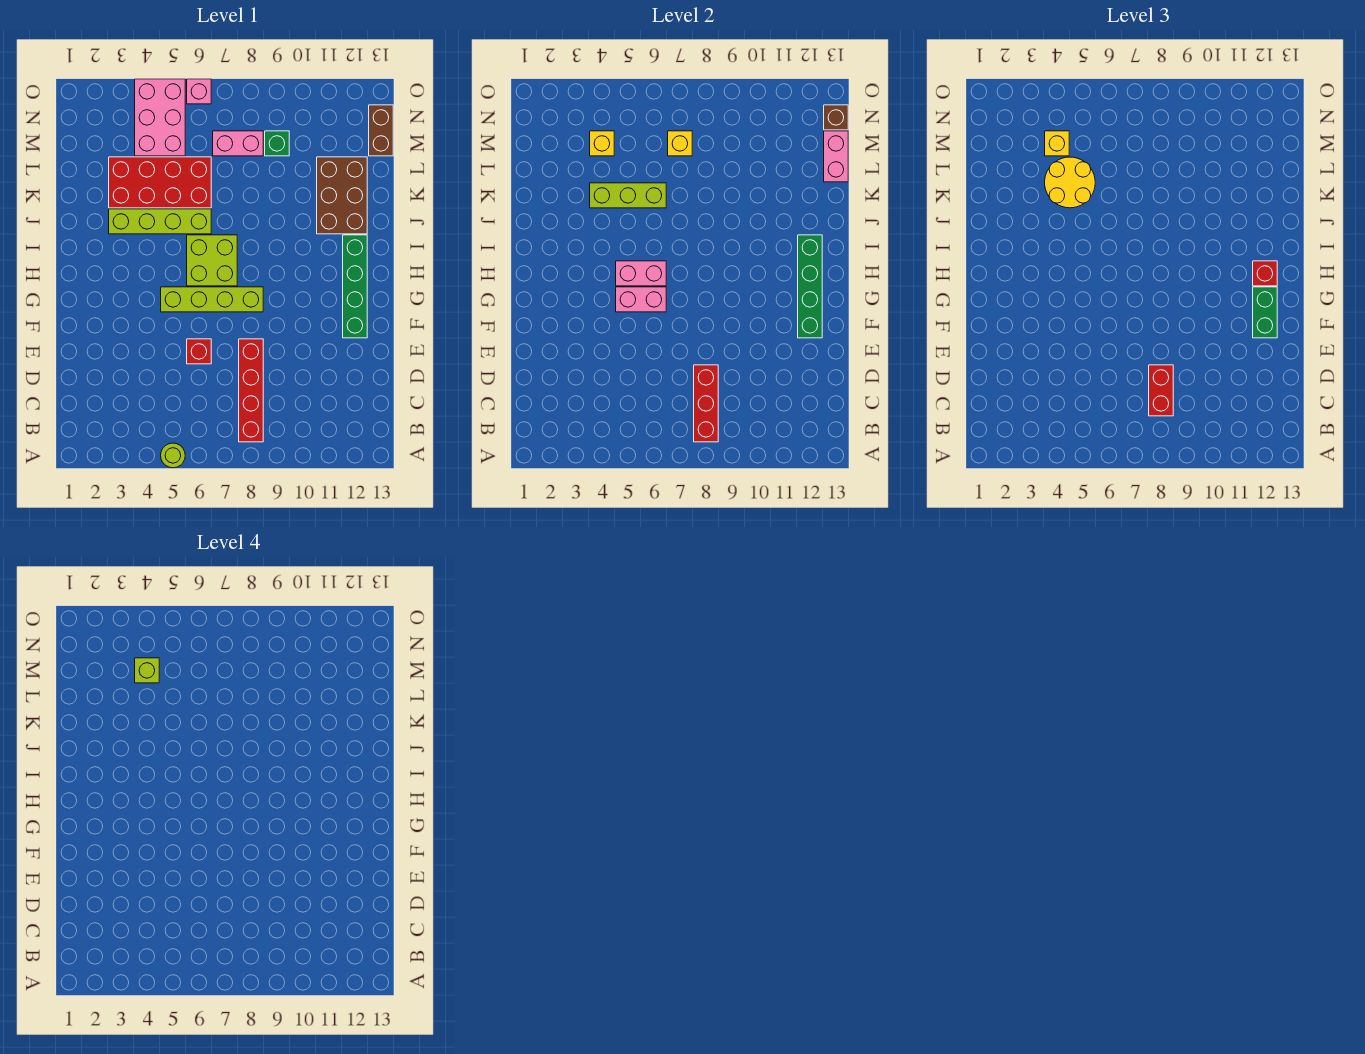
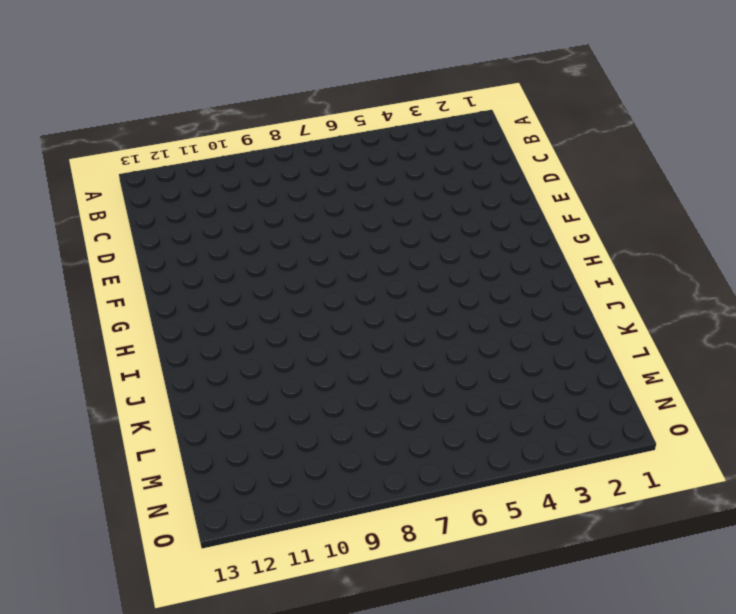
none -> lime 1x1 round brick [161,443,185,468]
none -> red 1x4 brick [239,339,263,442]
none -> red 1x1 brick [187,339,211,364]

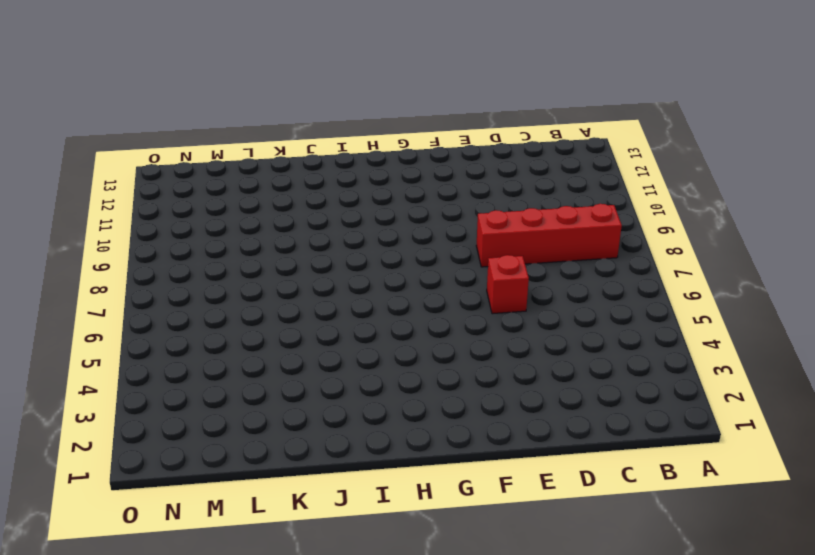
none -> lime 1x1 round brick [161,443,185,468]
none -> green 1x4 brick [343,235,367,338]
none -> lime 1x4 brick [161,287,263,312]

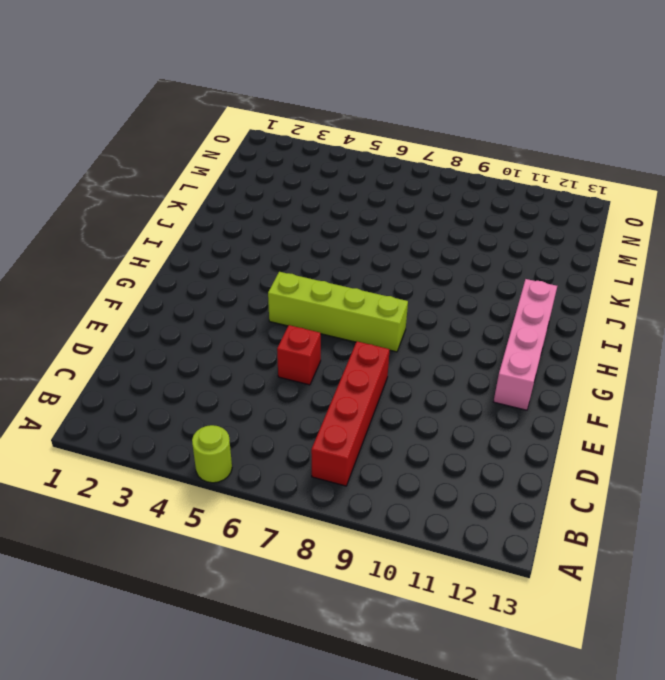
pink 1x4 brick [493,279,557,410] -> green 1x4 brick [343,235,367,338]
none -> lime 2x2 brick [187,235,237,286]
none -> lime 1x4 brick [109,209,211,234]
none -> brown 2x3 brick [317,157,367,234]

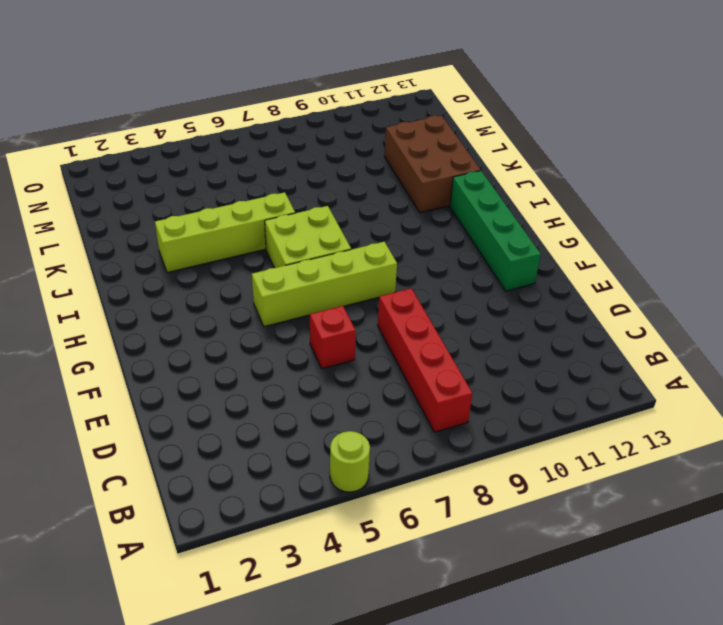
none -> red 2x4 brick [109,157,211,208]
none -> pink 2x3 brick [135,79,185,156]
none -> pink 1x2 brick [213,131,263,156]

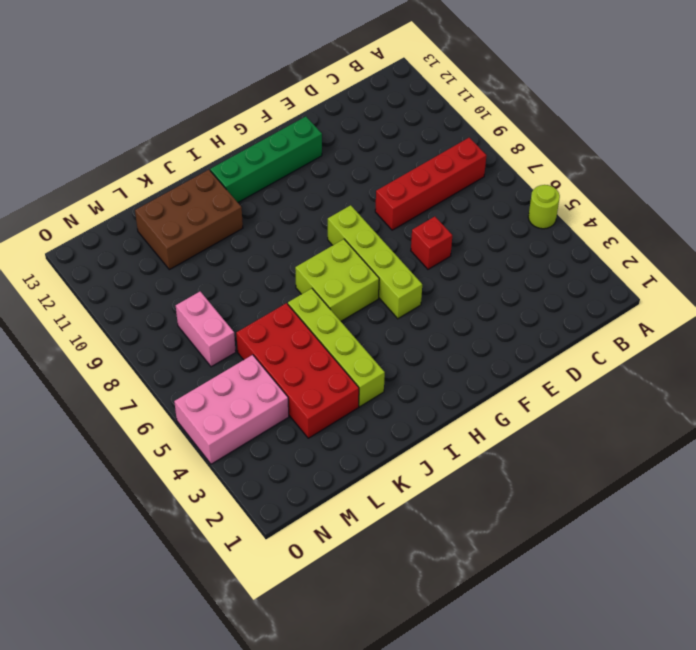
none -> green 1x1 brick [265,131,289,156]
none -> brown 1x2 brick [369,105,393,156]
none -> pink 1x1 brick [187,79,211,104]

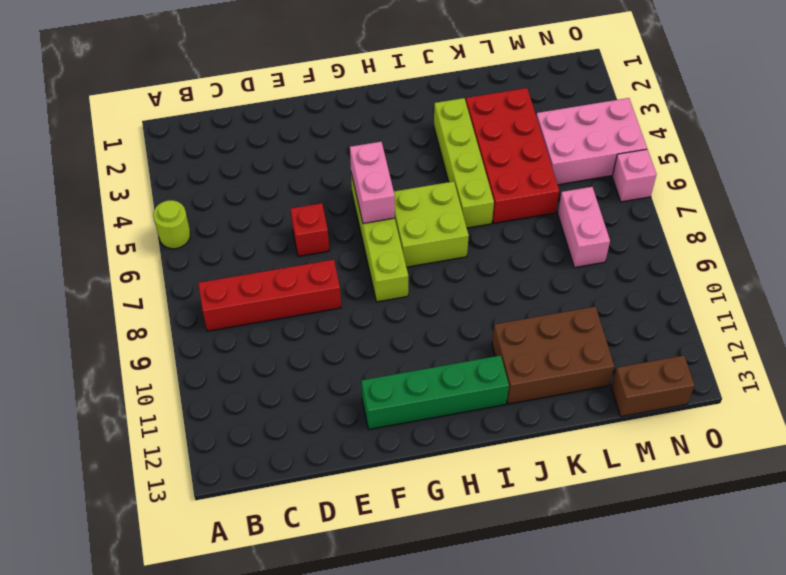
none -> green 1x1 brick [265,131,289,156]
none -> red 1x3 brick [694,365,718,442]
none -> green 1x4 brick [798,235,822,338]

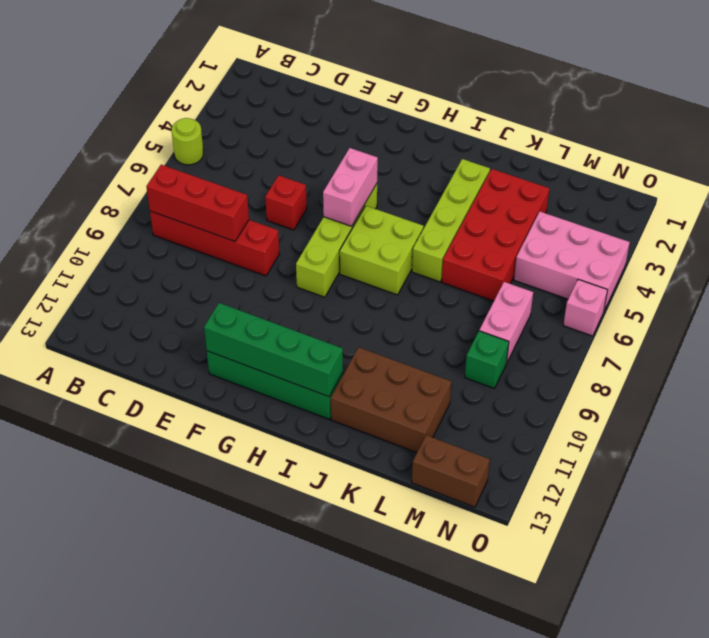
none -> pink 1x2 brick [616,261,666,286]
none -> lime 1x3 brick [590,183,666,208]
none -> pink 1x2 brick [824,131,848,182]

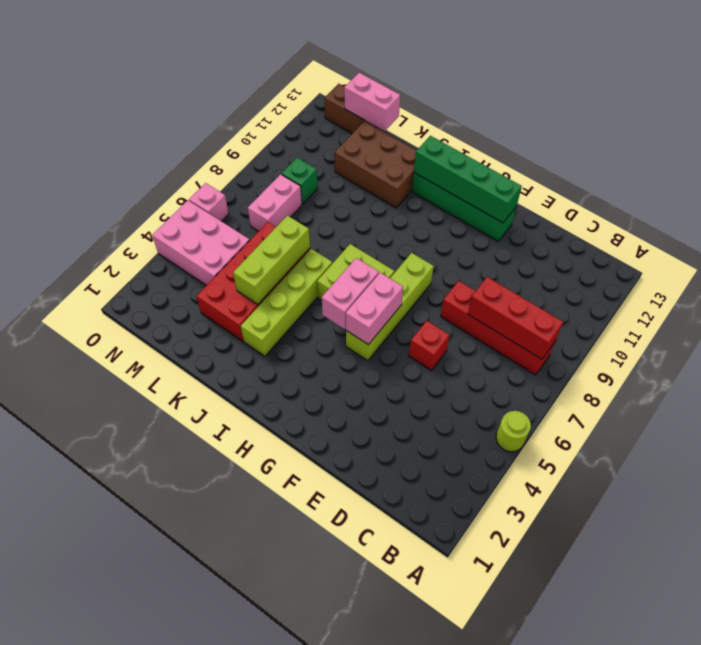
none -> yellow 1x1 brick [590,131,614,156]
none -> yellow 1x1 brick [668,131,692,156]
none -> brown 1x1 brick [824,105,848,130]

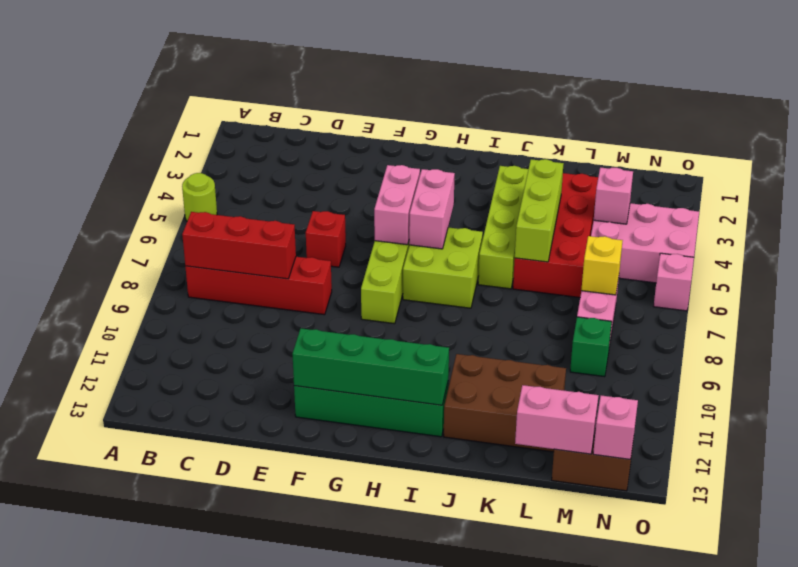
pink 1x1 brick [594,167,633,224] -> yellow 1x1 brick [590,131,614,156]
pink 1x1 brick [593,395,638,459] -> brown 1x1 brick [824,105,848,130]
none -> red 1x2 brick [1149,365,1173,416]
none -> green 1x2 brick [1253,287,1277,338]
none -> red 1x1 brick [1253,261,1277,286]

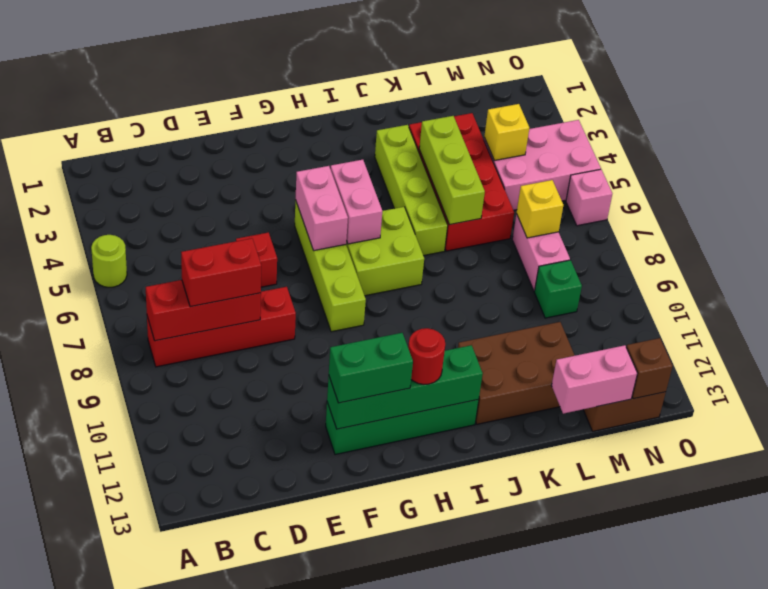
red 1x1 round brick [408,328,445,384] -> red 1x1 brick [1253,261,1277,286]
none -> yellow 2x2 round brick [1045,157,1095,208]
none -> yellow 1x1 brick [1045,131,1069,156]
none -> lime 1x1 brick [135,658,159,683]

